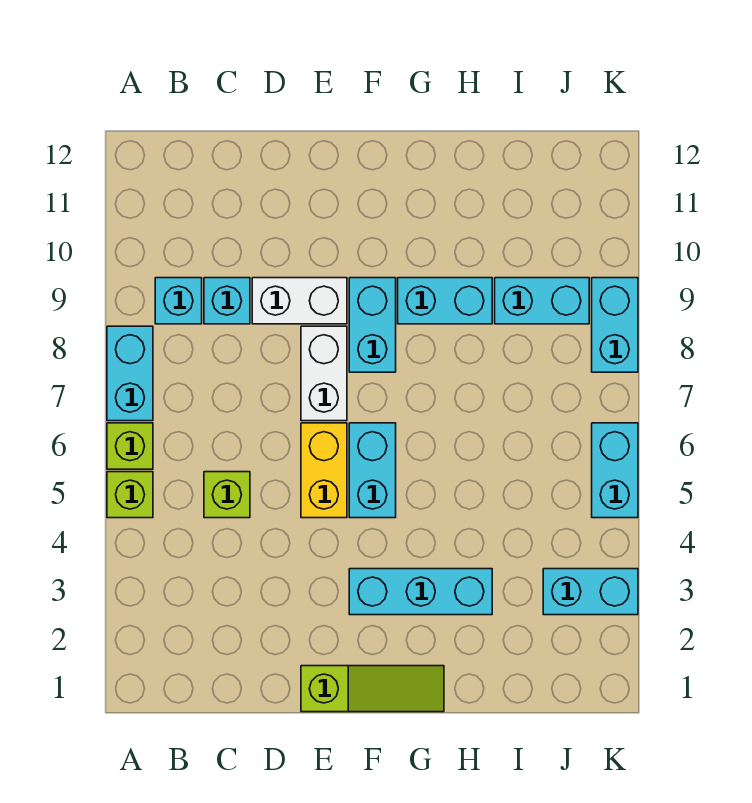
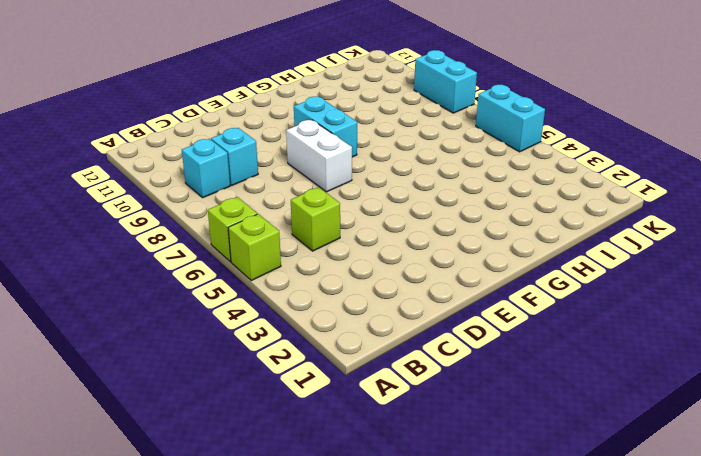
none -> cyan 1x2 brick [107,326,153,421]
none -> white 1x2 brick [252,278,347,324]
none -> lime 1x3 slope [301,666,444,712]

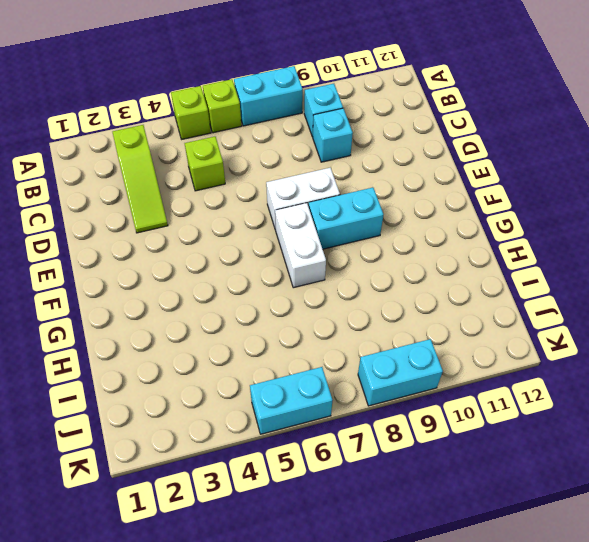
lime 1x3 slope [113,125,168,233] -> lime 1x3 slope moved to [301,666,444,712]
white 1x2 brick [275,203,326,288] -> white 1x2 brick moved to [252,278,347,324]
none -> yellow 1x2 brick [301,423,347,518]
none -> cyan 1x3 brick [349,569,492,615]
none -> cyan 1x2 brick [349,423,396,518]

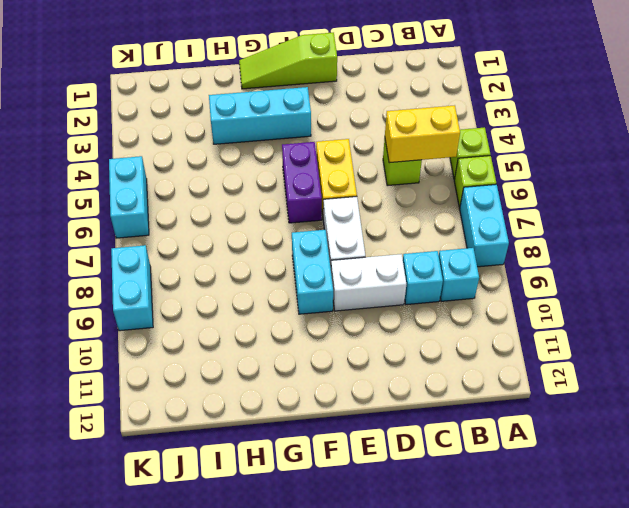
yellow 1x2 brick [385,105,460,163] -> none
purple 1x2 brick [282,142,322,223] -> cyan 1x2 brick [349,423,396,518]
none -> cyan 1x2 brick [398,278,492,324]
none -> cyan 1x2 brick [495,278,589,324]
none -> cyan 1x2 brick [543,569,638,615]

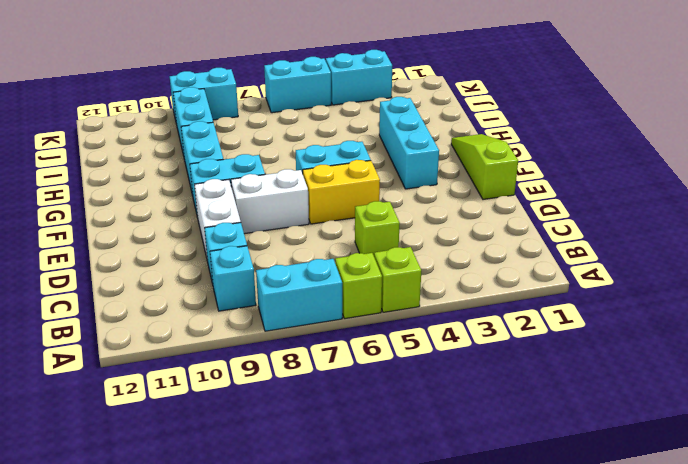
cyan 1x2 brick [326,50,392,105] -> cyan 1x2 brick turned to [543,569,638,615]

